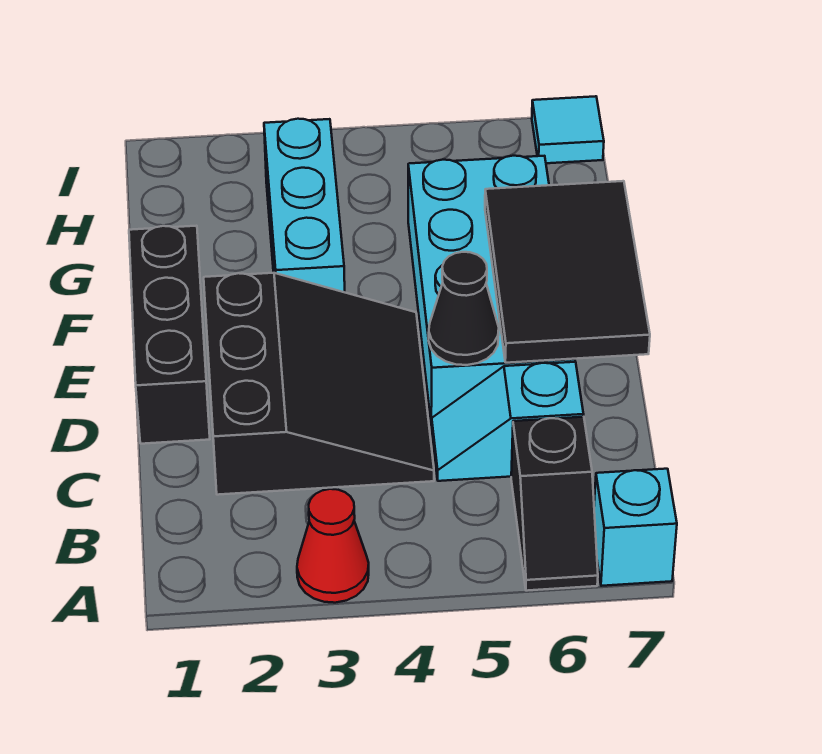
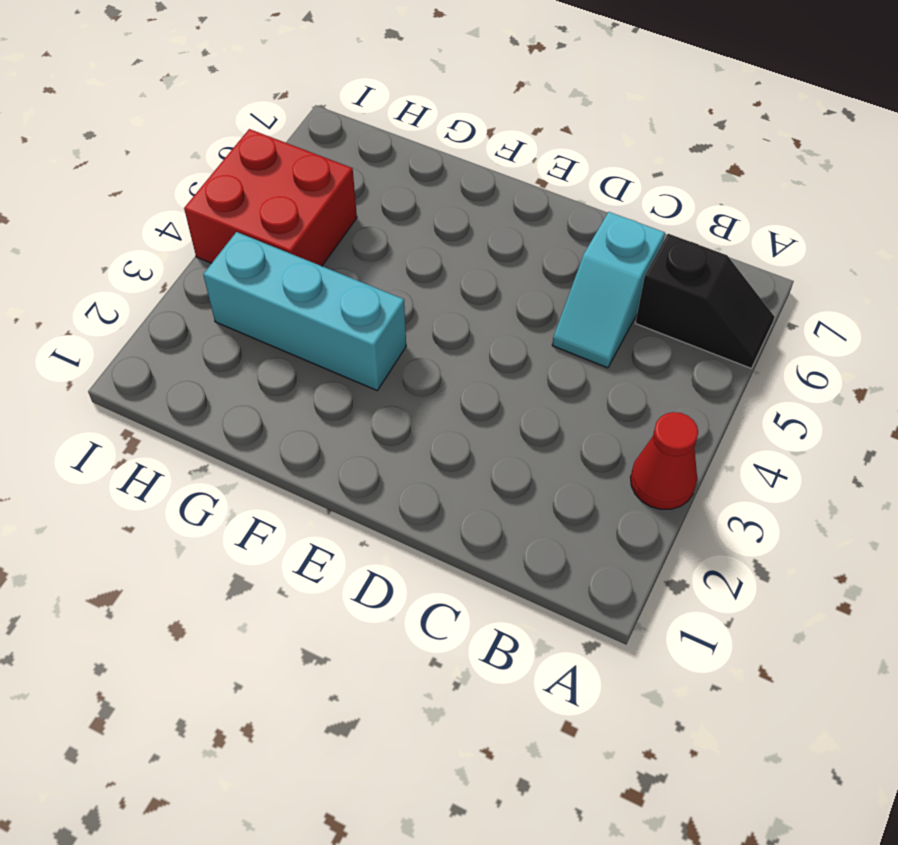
red 2x2 brick [184,129,357,266] -> none
none -> cyan 1x1 brick [594,469,677,586]
none -> black 3x3 slope [204,273,434,495]

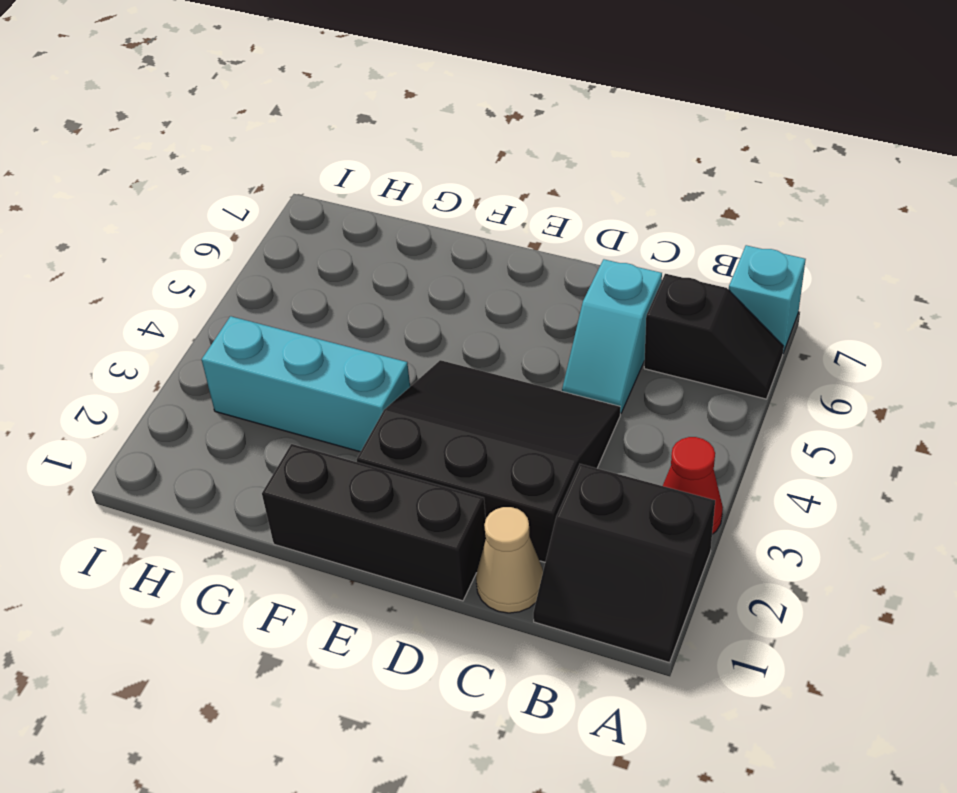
black 2x2 slope [533,464,715,663] -> none
tan 1x1 cone [476,507,543,613] -> none
none -> cyan 2x4 brick [408,156,575,426]
none -> cyan 1x1 tile [532,96,604,163]

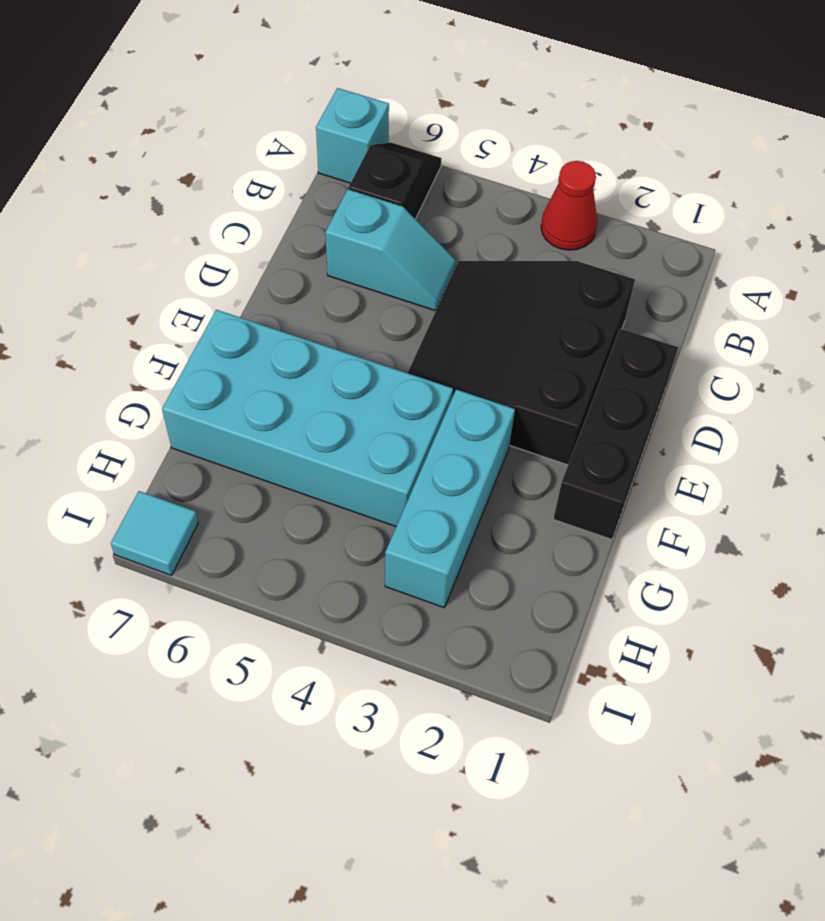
cyan 2x4 brick [162,310,453,526] -> cyan 2x4 brick turned to [408,156,575,426]
none -> black 1x1 cone [429,252,499,365]
none -> black 2x3 tile [485,181,650,363]

